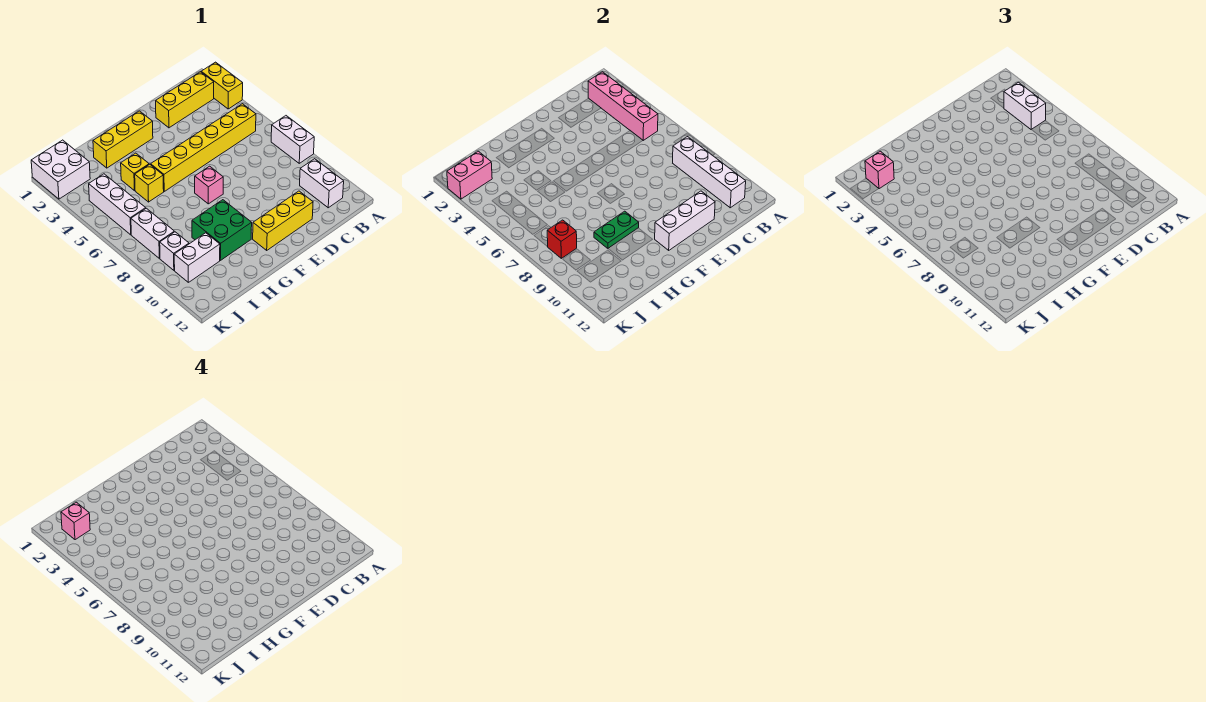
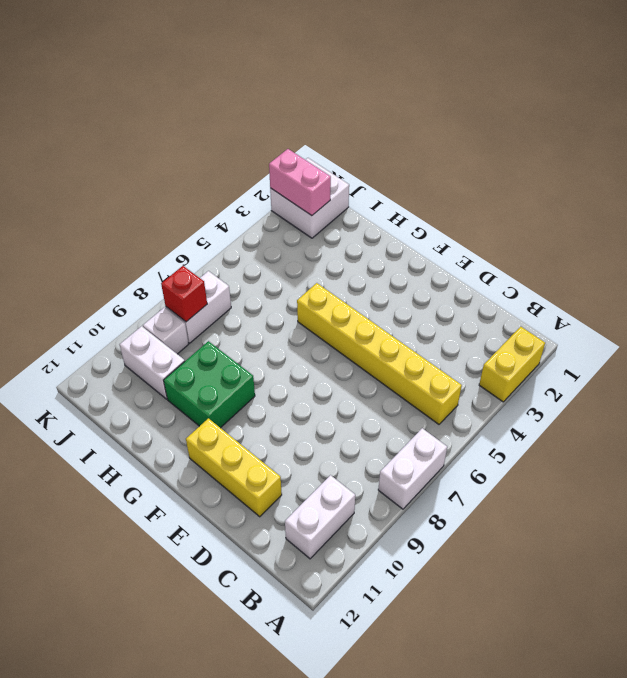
none -> yellow 1x3 brick [156,72,214,128]
none -> yellow 1x3 brick [93,111,153,168]
none -> pink 1x1 brick [195,166,223,204]

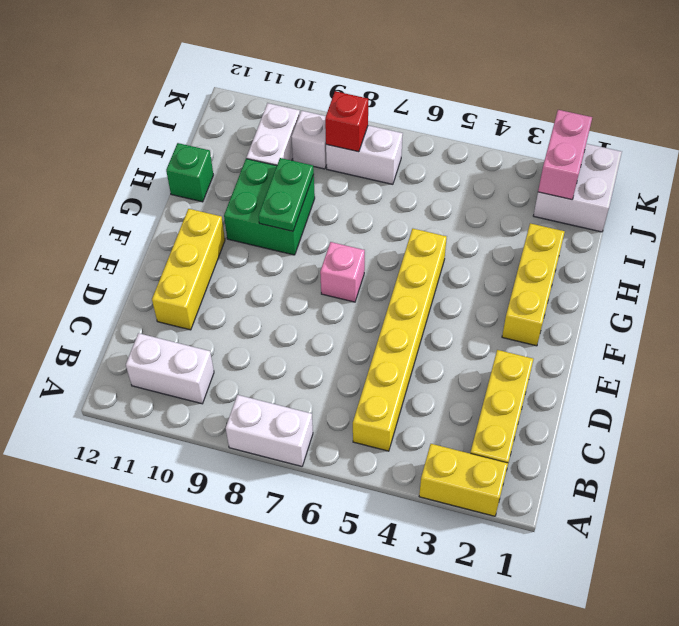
green 1x1 brick [166,143,213,202] -> none
none -> yellow 1x1 brick [121,153,149,191]
none -> yellow 1x1 brick [135,164,164,202]
none -> white 1x3 brick [89,174,146,235]

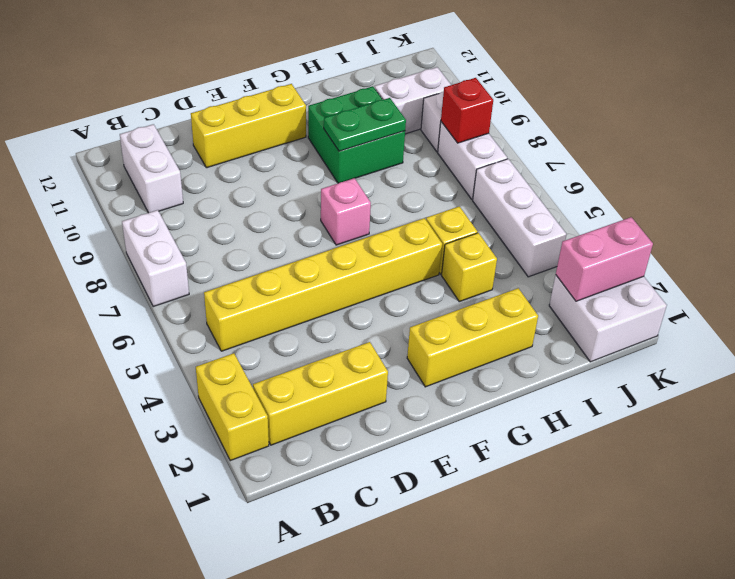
none -> pink 1x4 brick [588,72,658,140]
none -> white 1x4 brick [673,137,746,208]
none -> white 1x3 brick [655,191,715,250]

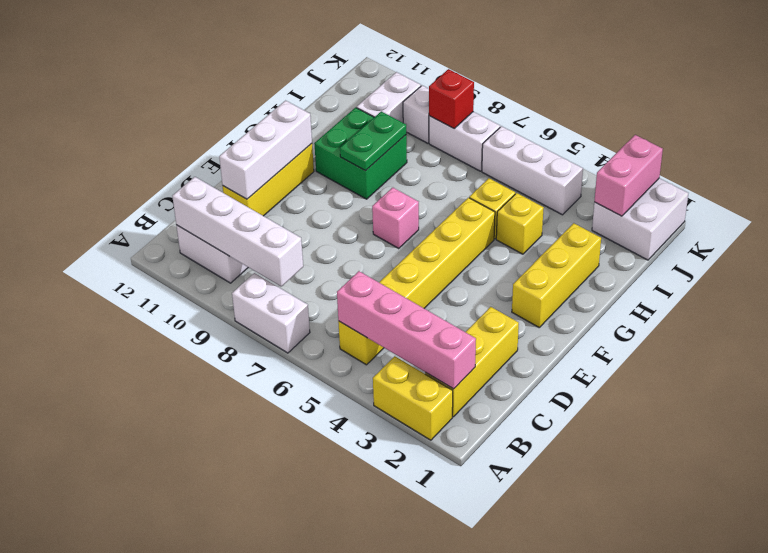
none -> white 1x2 brick [1004,82,1046,129]
none -> pink 1x1 brick [865,151,894,189]
none -> pink 1x1 brick [61,502,90,540]

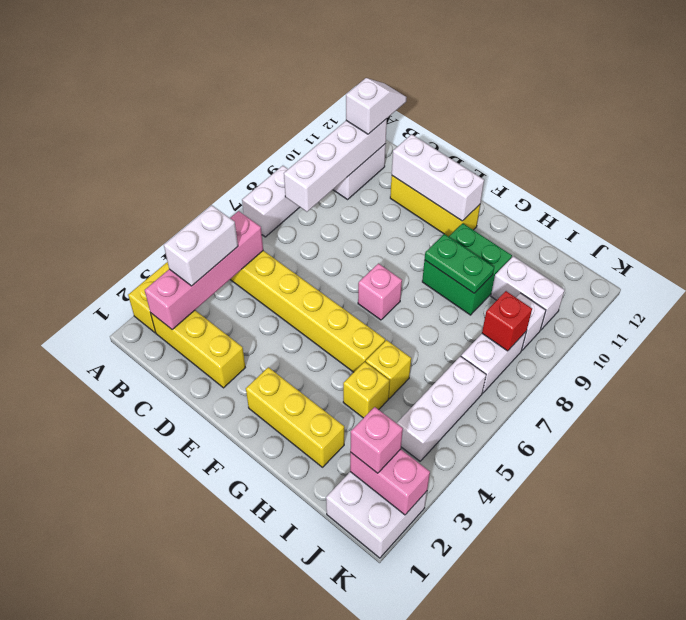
white 1x2 slope [346,78,407,134] -> none
none -> pink 1x1 brick [61,502,90,540]

